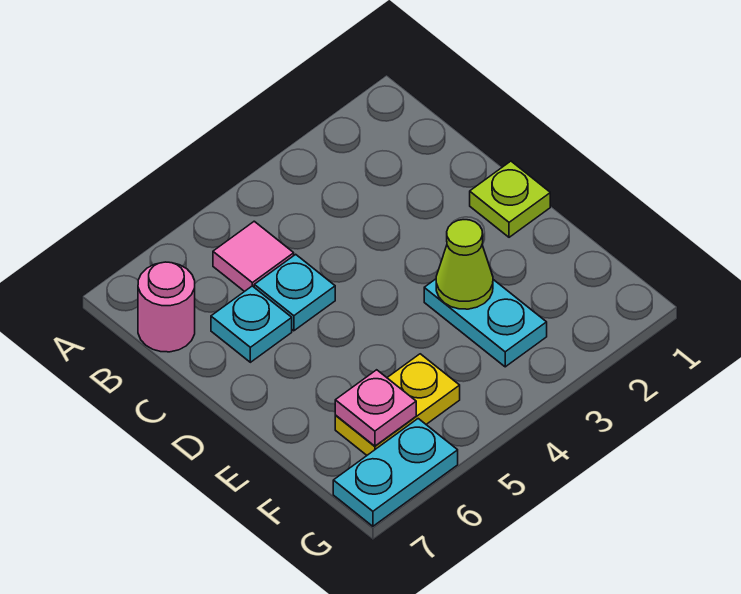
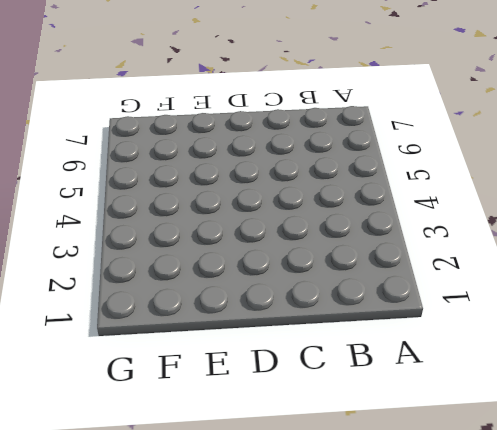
none -> pink 1x1 tile [213,221,294,292]
none -> pink 1x1 round brick [138,262,195,352]

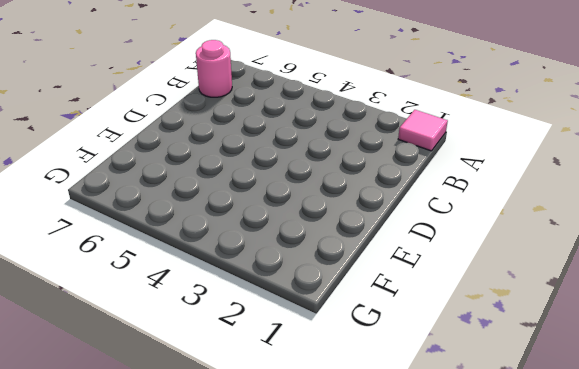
pink 1x1 tile [398,110,448,151] -> pink 1x1 tile moved to [213,221,294,292]
none -> cyan 1x1 plate [254,254,335,331]
none -> cyan 1x1 plate [211,286,292,362]

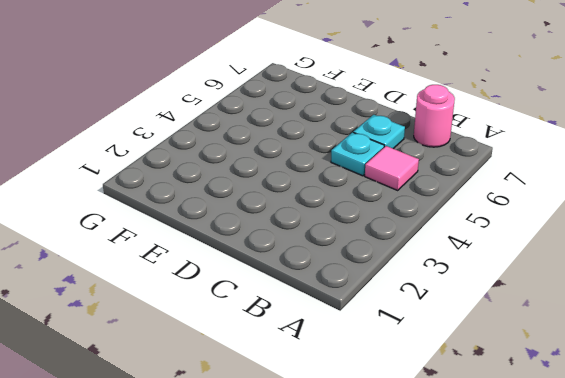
none -> lime 1x1 plate [470,161,550,237]
none -> cyan 1x2 plate [424,279,547,367]

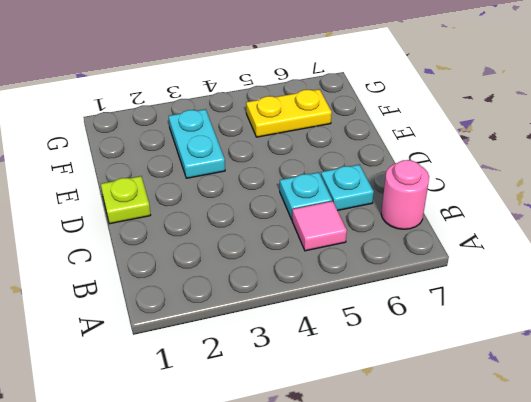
none -> cyan 1x2 plate [333,419,458,526]
none -> lime 1x1 cone [436,220,493,309]

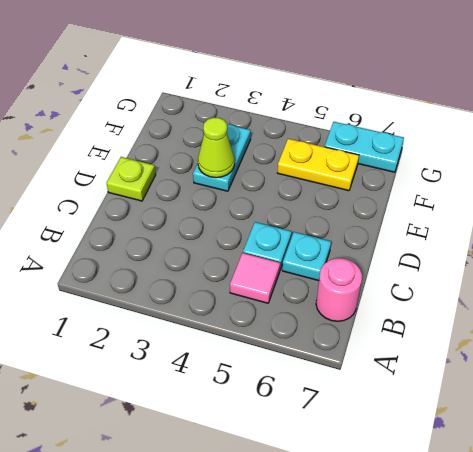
none -> pink 1x1 plate [335,370,416,446]

